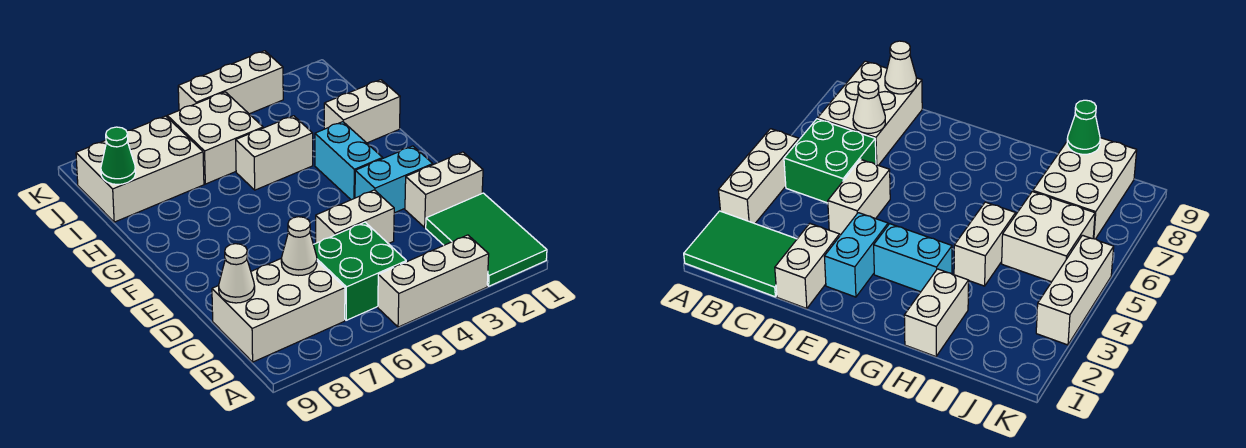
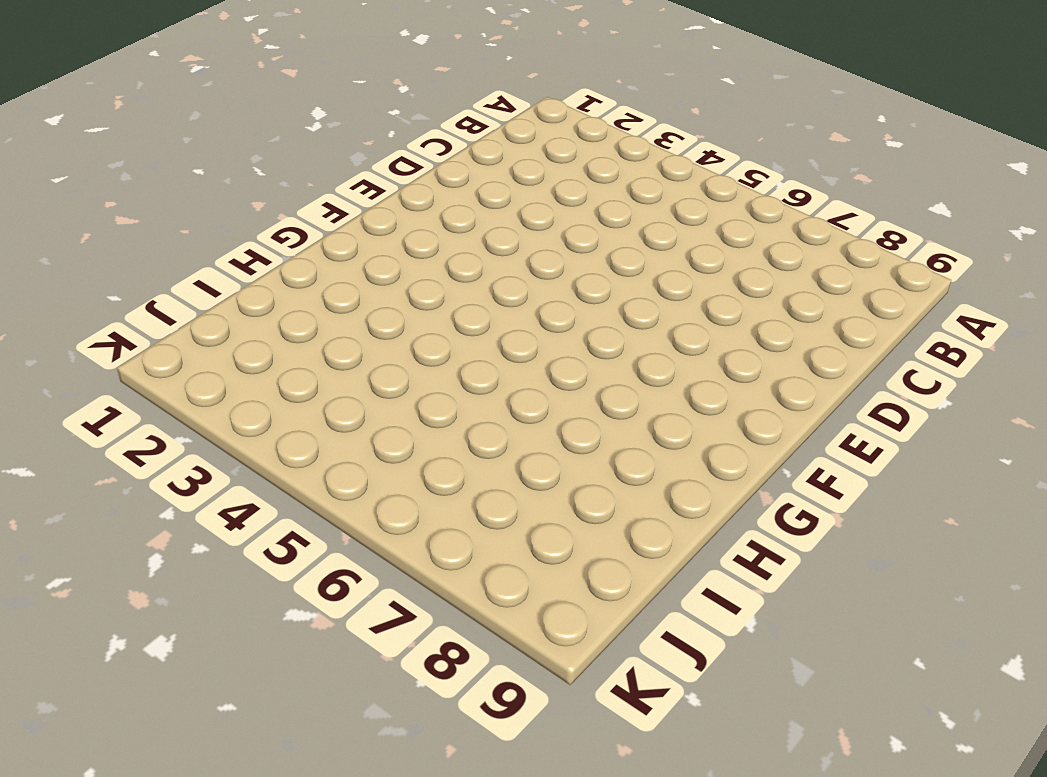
none -> green 2x3 tile [426,193,547,286]
none -> white 1x3 brick [378,235,489,327]
none -> green 2x2 brick [313,222,406,320]

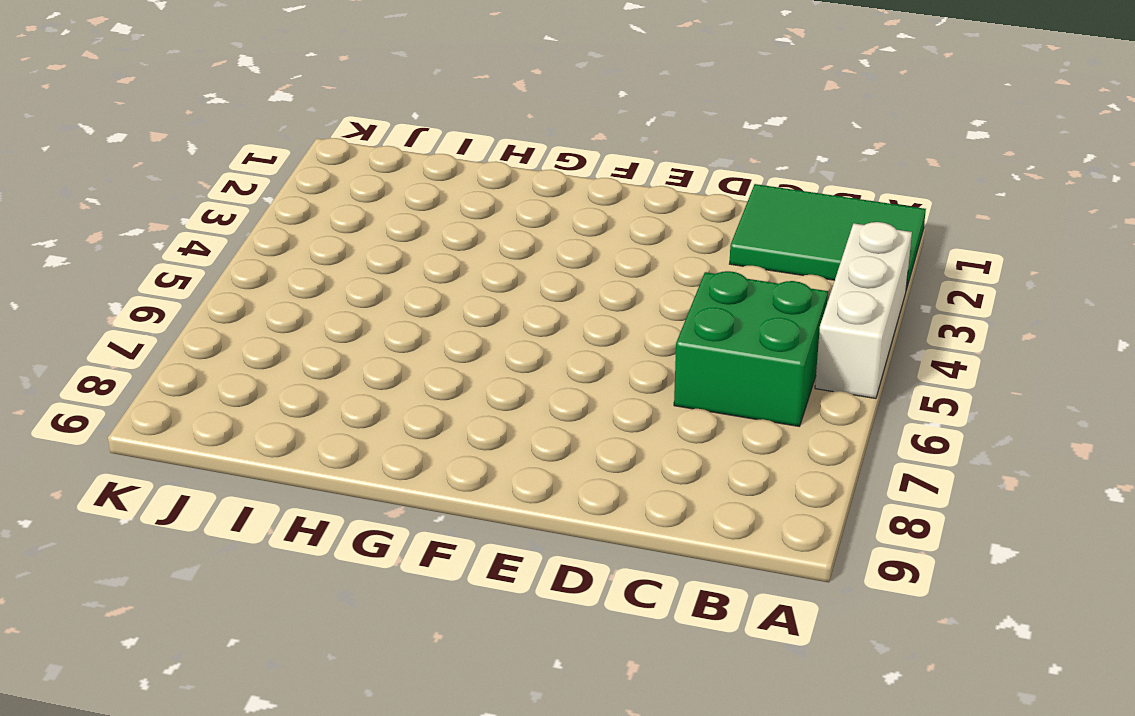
none -> white 2x3 brick [212,259,345,362]
none -> white 1x2 brick [405,152,483,228]
none -> white 1x2 brick [316,190,394,244]

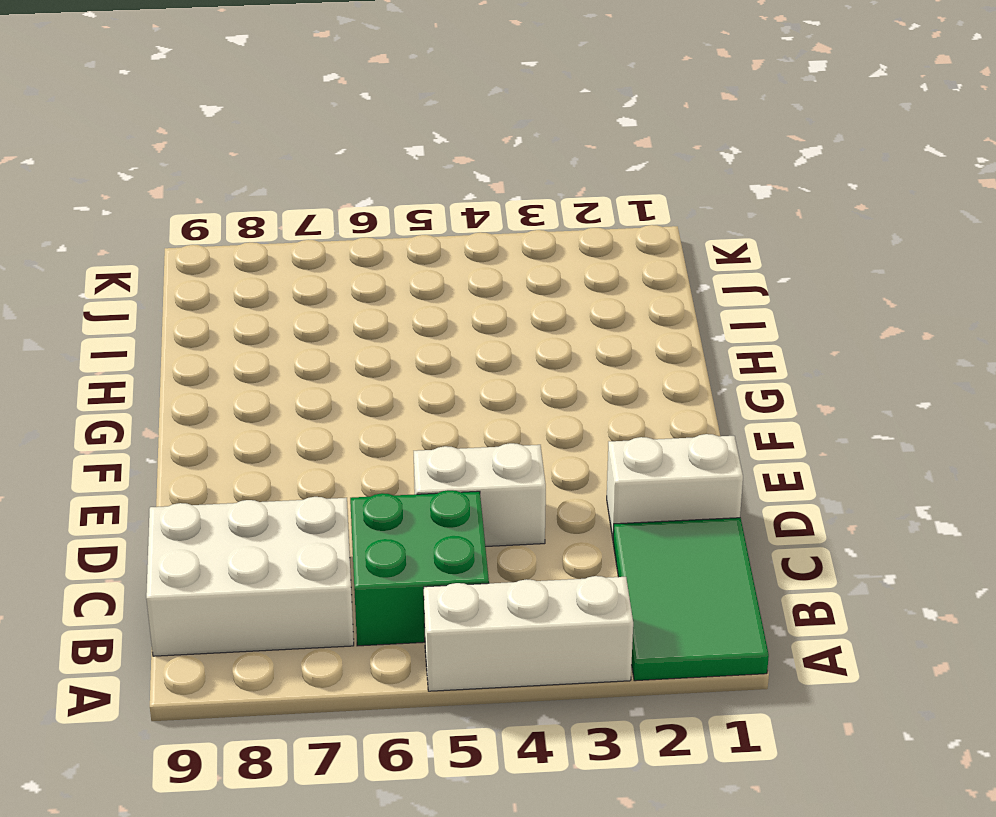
none -> cyan 1x2 brick [355,146,433,213]
none -> cyan 1x2 brick [315,122,383,200]
none -> white 1x2 brick [324,80,400,143]

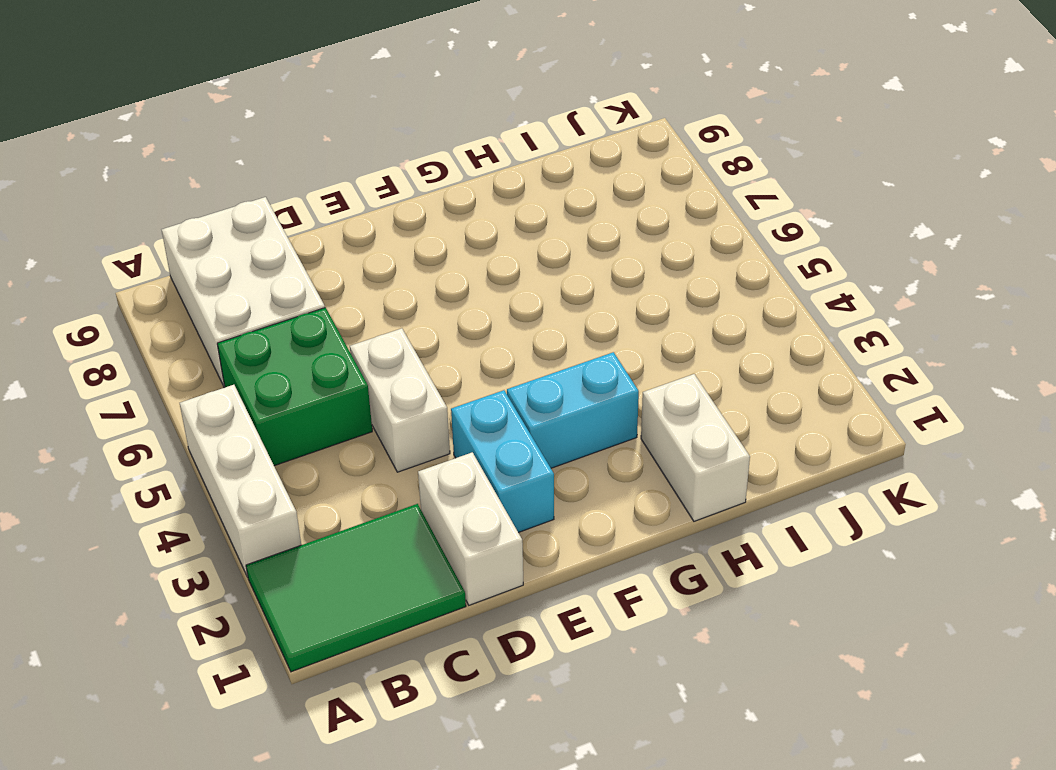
none -> white 1x2 brick [236,116,313,190]
none -> white 2x2 brick [167,92,263,184]
none -> white 2x3 brick [76,116,204,222]

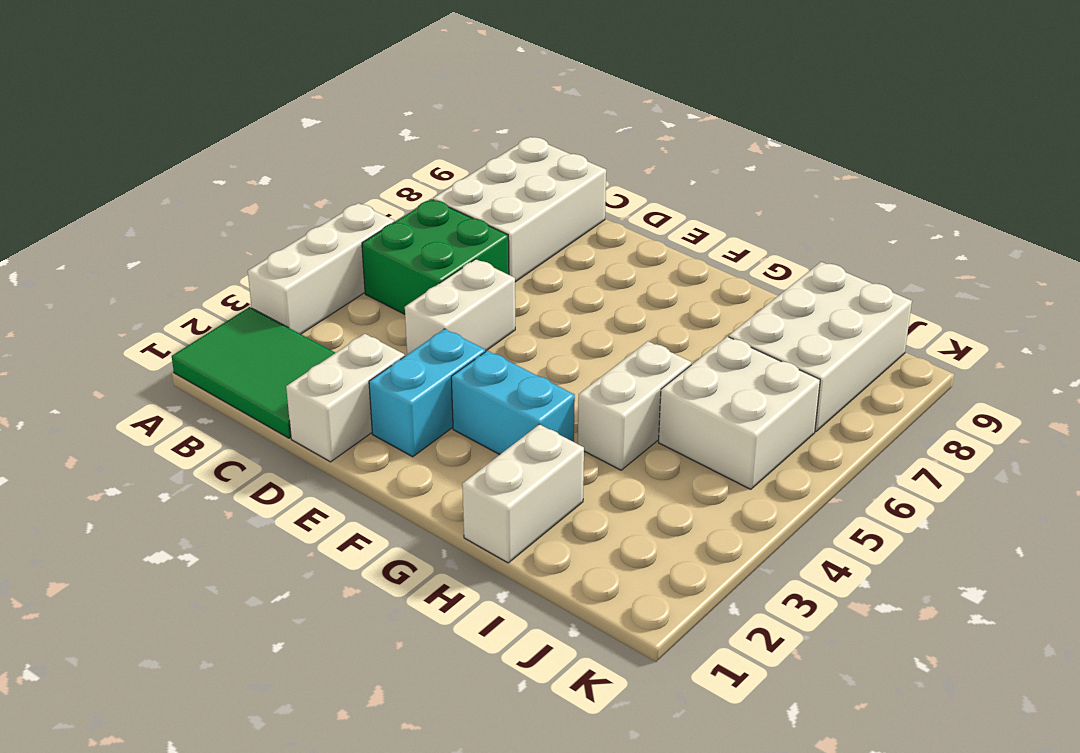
none -> white 1x3 brick [178,51,283,114]
none -> white 1x1 cone [281,217,317,276]
none -> white 1x1 cone [219,244,255,303]

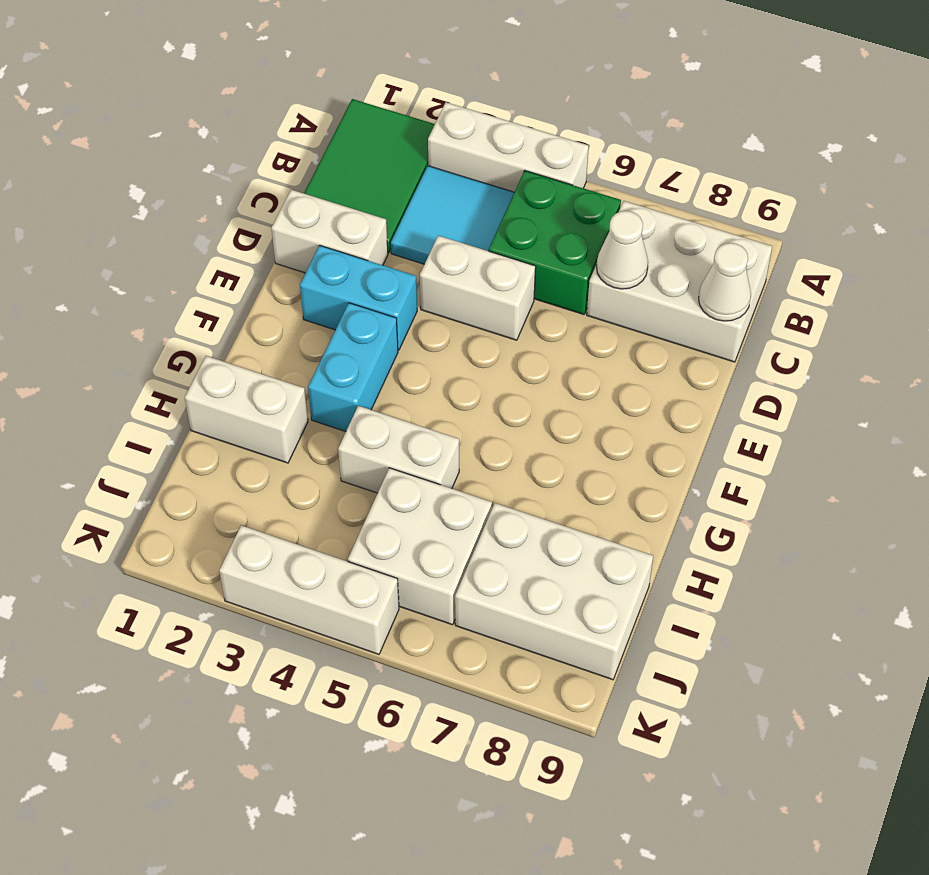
cyan 2x2 tile [391,166,514,264] -> none
none -> green 1x1 cone [101,127,136,184]

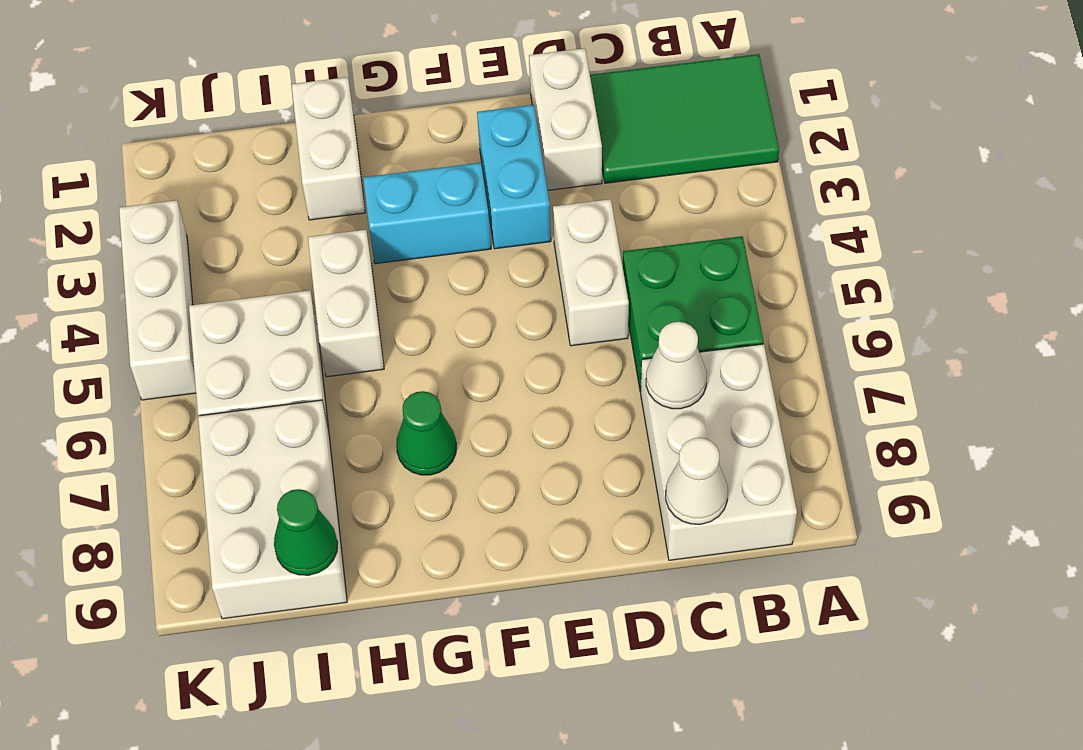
green 1x1 cone [396,391,456,475] -> none
none -> white 1x3 brick [378,235,489,327]

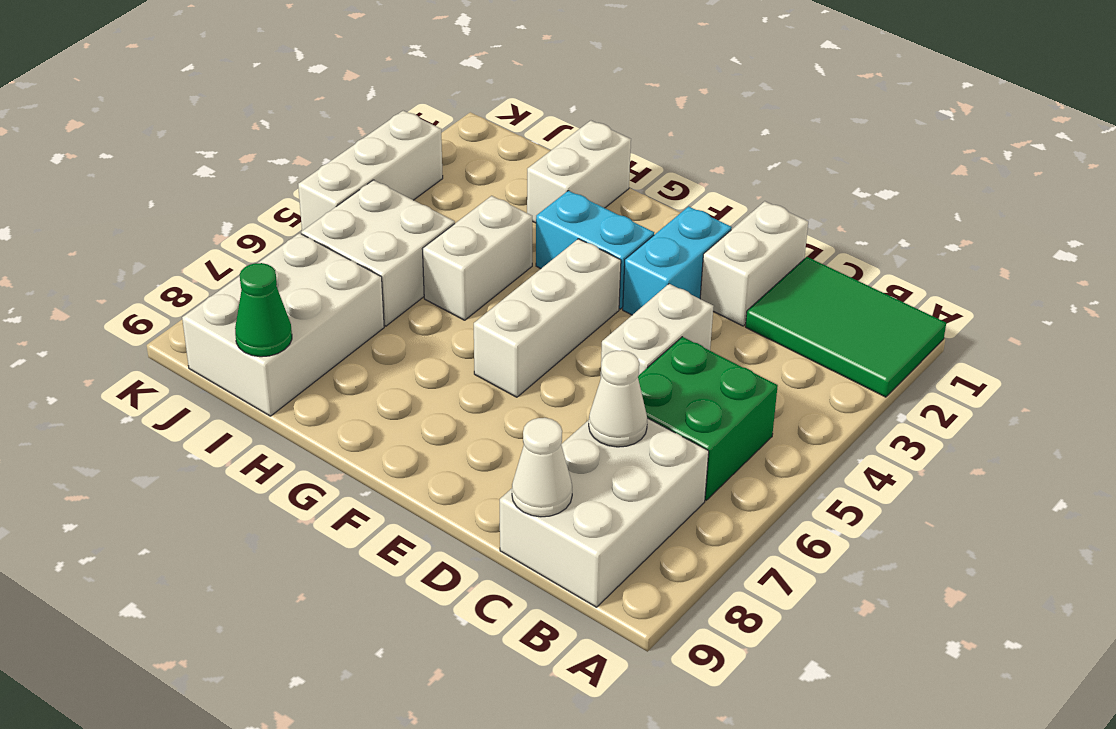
white 1x3 brick [474,239,621,397] -> white 1x3 brick moved to [378,235,489,327]

